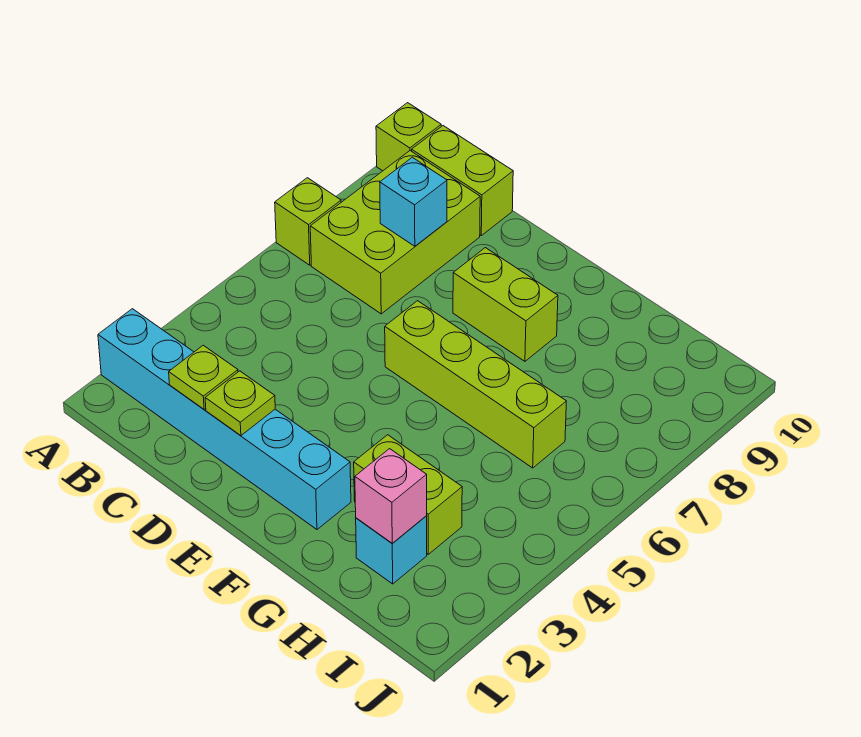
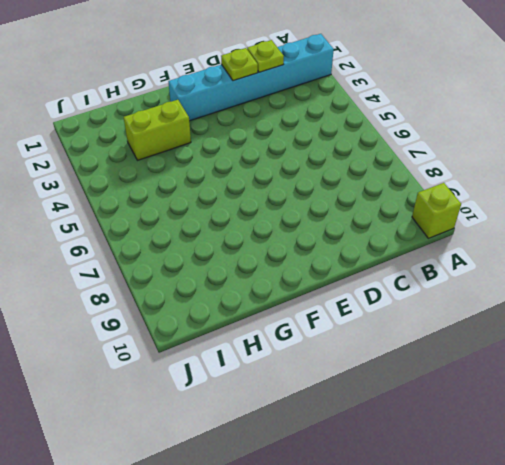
none -> lime 1x1 brick [275,178,341,265]
none -> lime 2x3 brick [310,151,480,314]
none -> lime 1x2 brick [412,126,513,236]

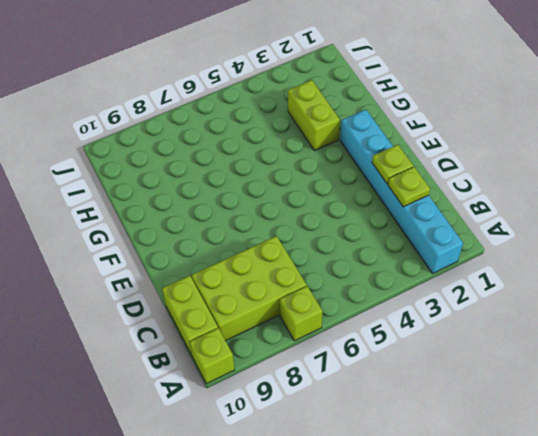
none -> lime 1x4 brick [385,301,566,468]
none -> lime 1x2 brick [453,248,558,361]
none -> cyan 1x1 brick [356,516,427,584]

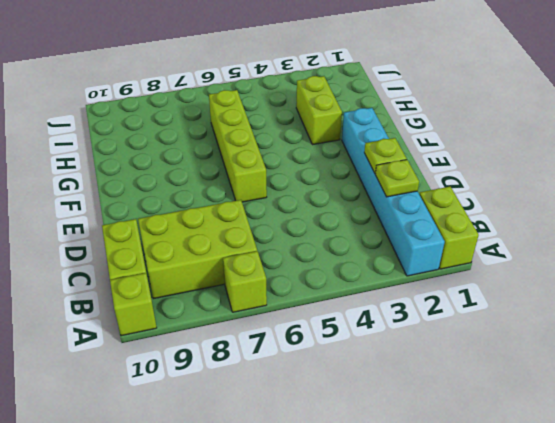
lime 1x2 brick [419,187,479,269] -> lime 1x2 brick moved to [453,248,558,361]
none -> cyan 1x1 brick [356,516,427,584]
none -> cyan 1x1 brick [380,157,447,246]
none -> pink 1x1 brick [355,449,427,543]

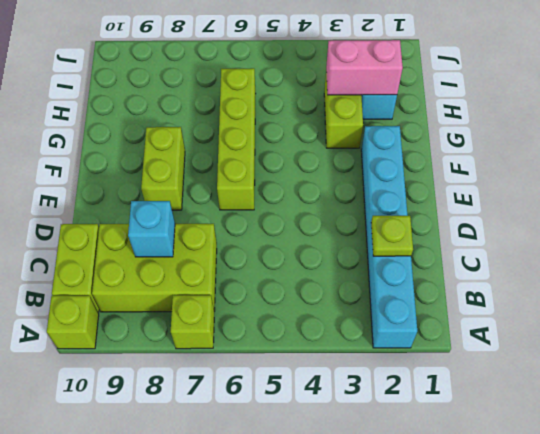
pink 1x2 brick [326,40,403,95] -> pink 1x1 brick [355,449,427,543]
none -> lime 1x1 plate [205,371,275,435]

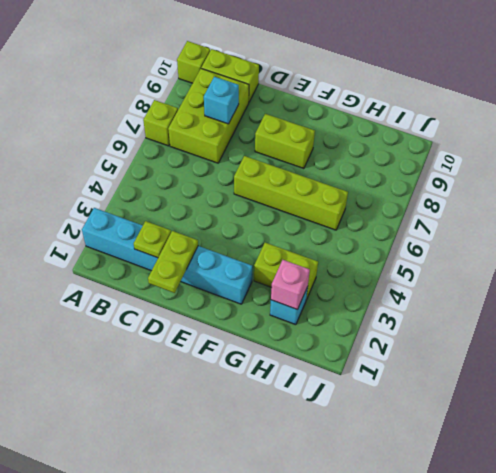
lime 1x2 plate [148,231,198,293] -> lime 1x1 plate [205,371,275,435]

